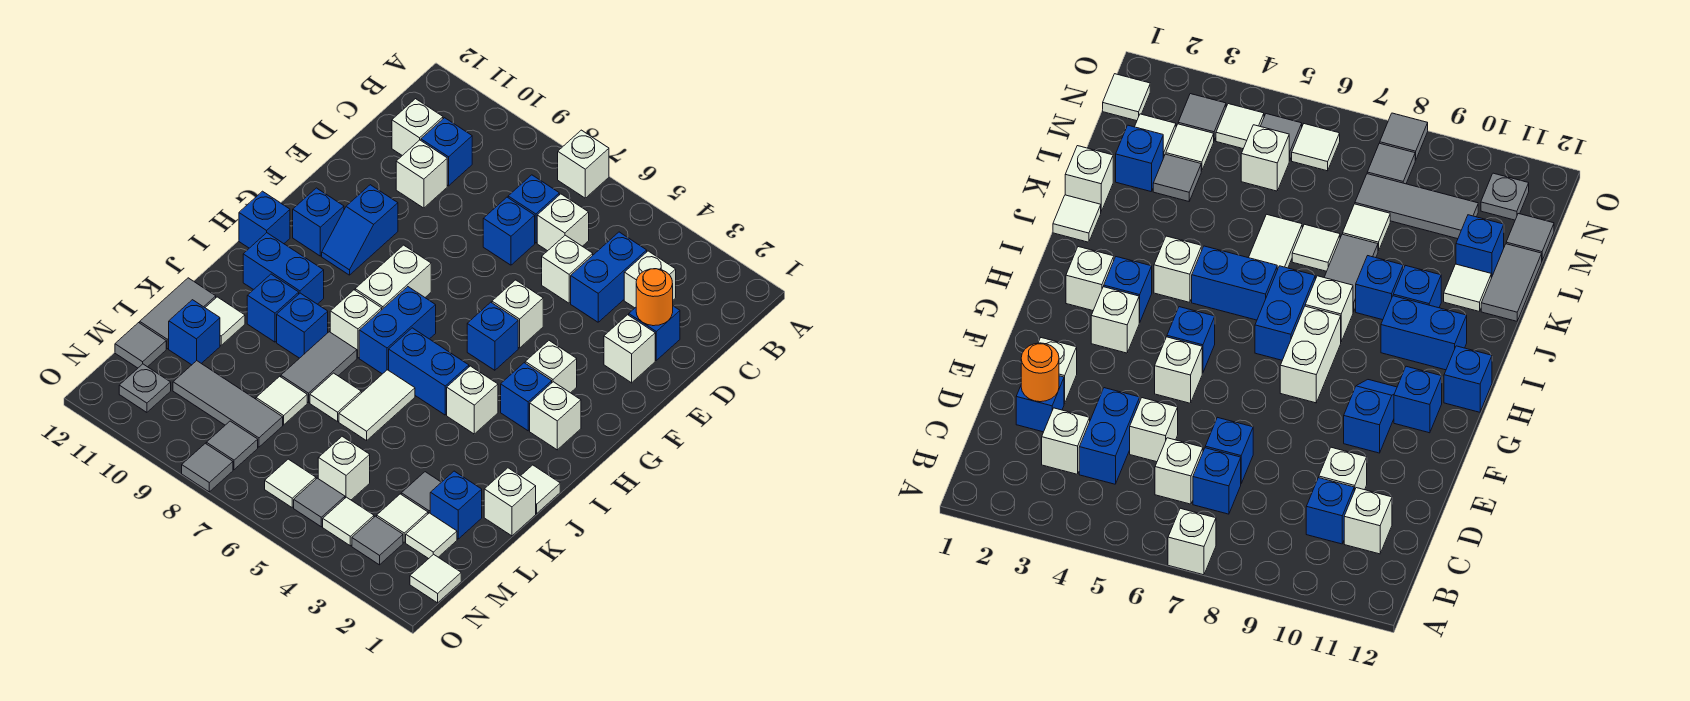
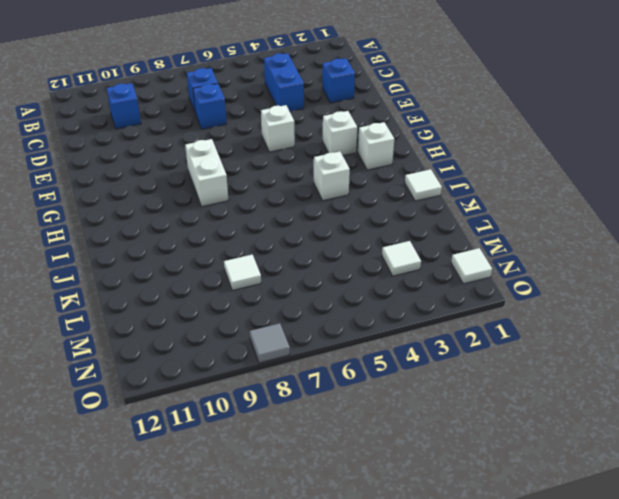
none -> white 1x1 brick [558,130,609,198]
none -> white 1x1 brick [624,251,676,308]
none -> white 1x1 brick [537,194,589,251]
none -> white 1x1 brick [392,99,443,155]

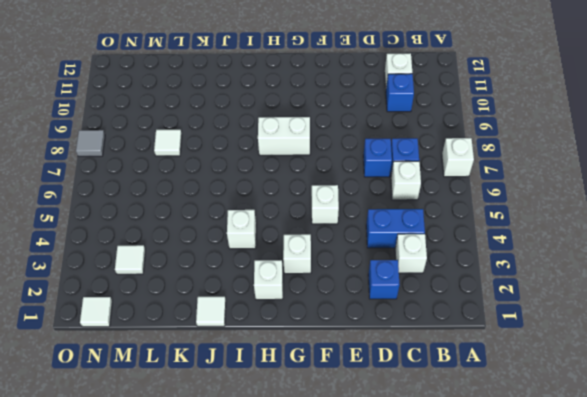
none -> white 1x1 brick [542,235,593,303]
none -> white 1x1 brick [396,140,447,208]
none -> white 1x1 brick [604,315,655,383]
none -> blue 1x2 slope [322,185,398,275]

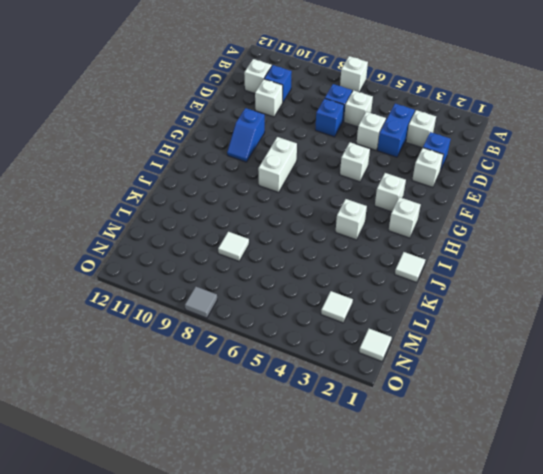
none -> blue 1x1 brick [467,302,518,370]
none -> blue 1x1 brick [293,188,344,256]
none -> blue 1x1 brick [501,363,552,431]
none -> blue 1x2 brick [359,287,436,374]

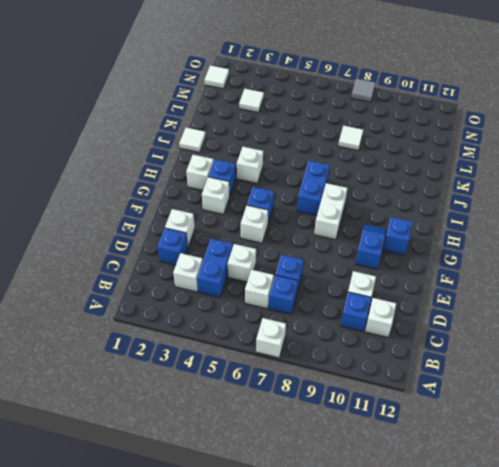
none -> blue 1x1 brick [239,191,290,248]
none -> blue 1x2 brick [389,328,469,415]
none -> white 1x1 brick [330,290,382,358]
none -> blue 1x2 brick [243,233,324,304]

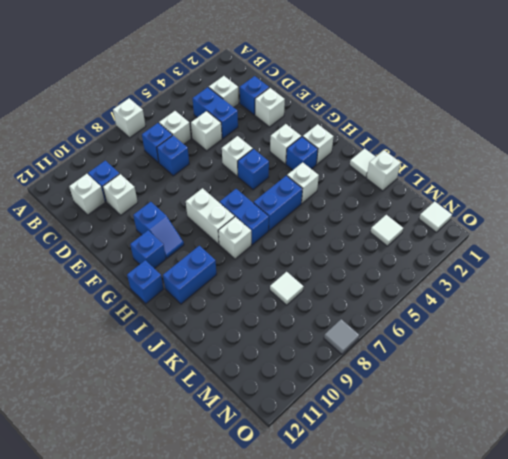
none -> white 1x2 tile [339,370,415,441]
none -> grey 1x2 tile [281,332,357,403]
none -> blue 1x1 brick [277,293,328,358]
none -> blue 1x1 brick [247,274,299,342]

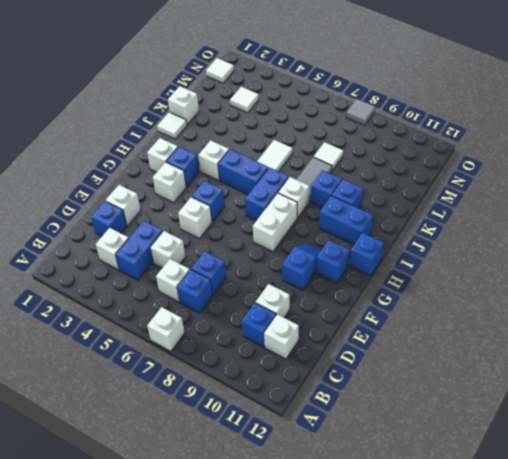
none -> white 1x1 tile [310,373,361,422]
none -> white 1x1 tile [205,297,245,345]
none -> grey 1x2 tile [140,278,216,349]
none -> blue 1x1 brick [430,471,482,539]

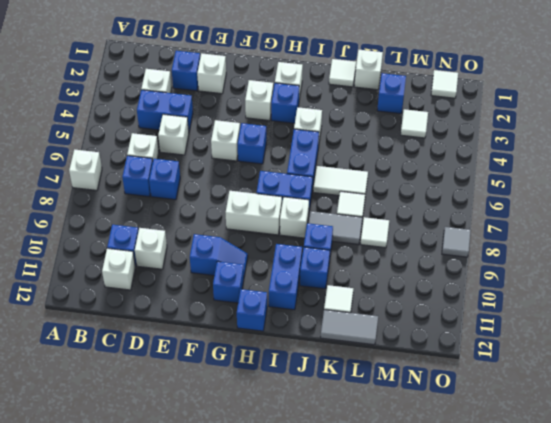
none -> grey 1x1 tile [401,472,441,514]
none -> blue 1x1 brick [169,300,220,365]
none -> white 1x1 tile [406,513,457,559]
none -> white 1x1 brick [318,436,370,500]

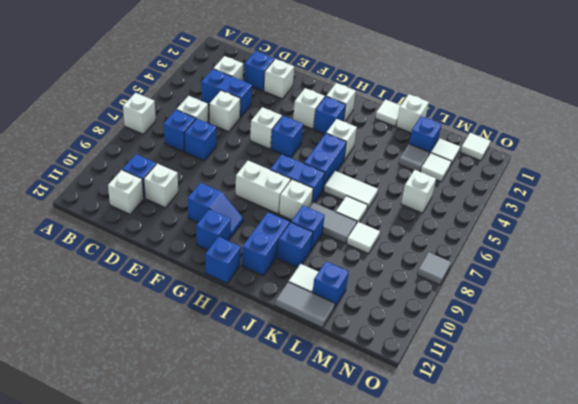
none -> grey 1x3 tile [173,361,283,447]
none -> grey 1x1 tile [115,323,166,368]
none -> grey 1x1 tile [352,516,403,565]
none -> white 1x1 tile [323,497,374,546]

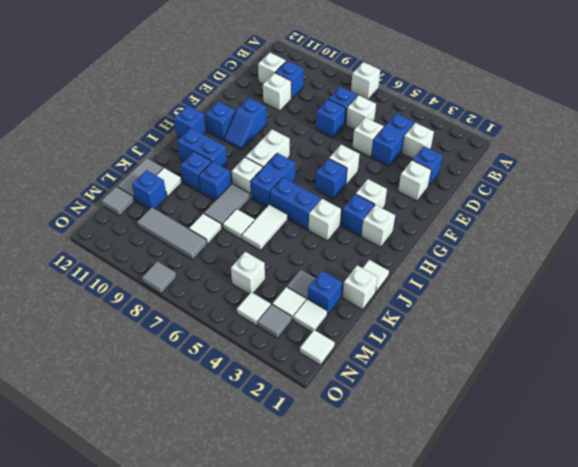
none -> grey 1x1 tile [294,478,345,527]
none -> white 1x1 tile [265,459,316,507]
none -> grey 1x1 tile [206,421,258,470]
none -> grey 1x1 plate [119,364,171,412]

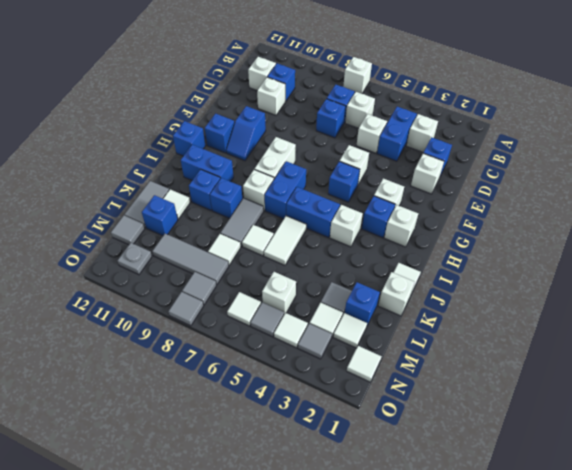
none -> orange 1x1 round brick [636,269,673,326]

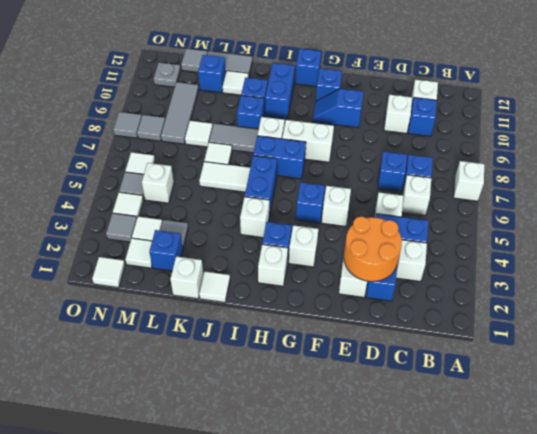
orange 2x2 round brick [344,217,402,282] -> orange 1x1 round brick [636,269,673,326]

